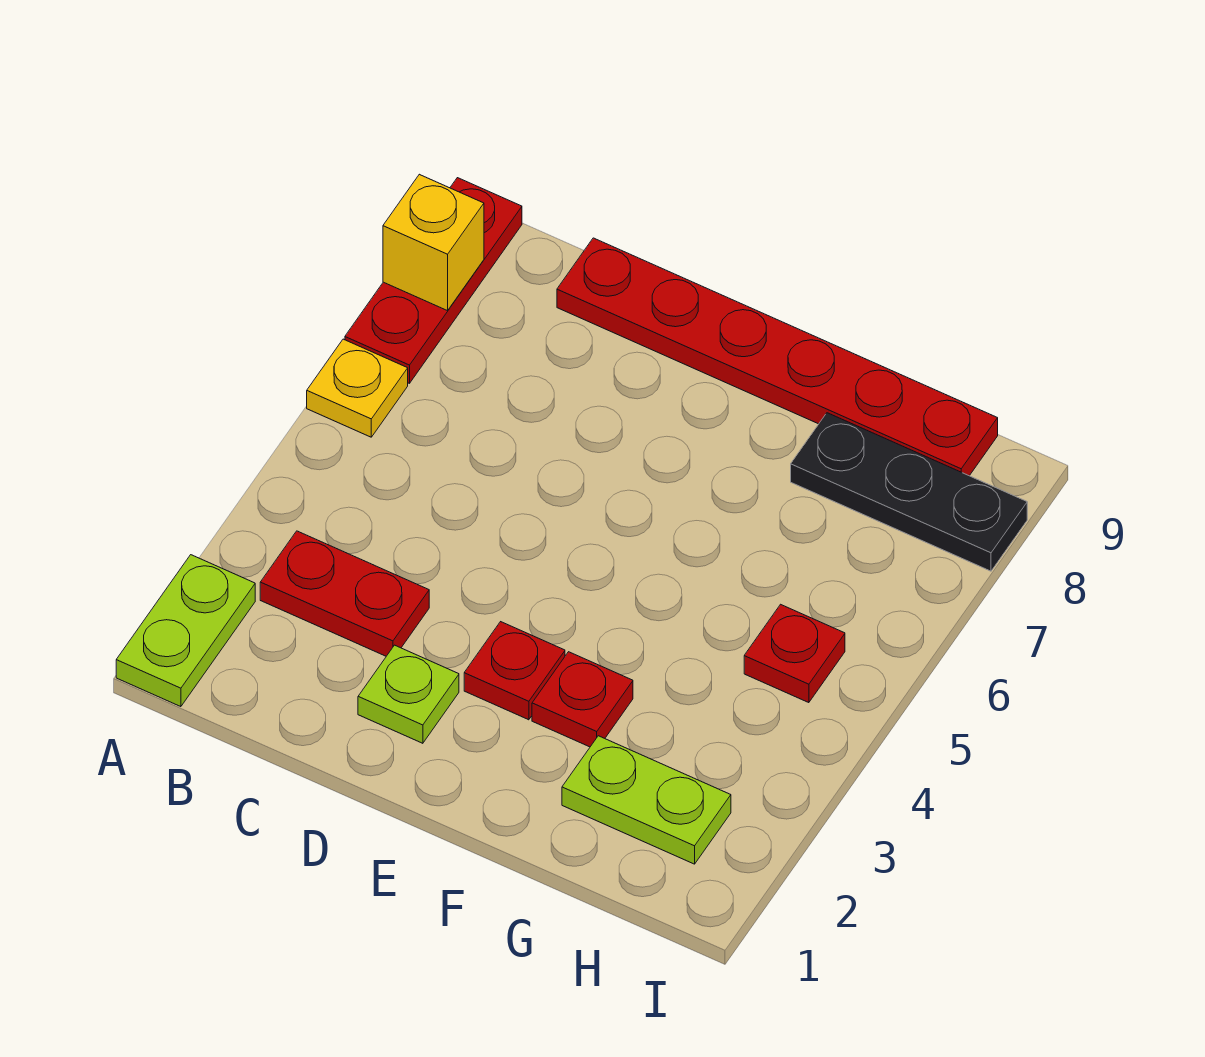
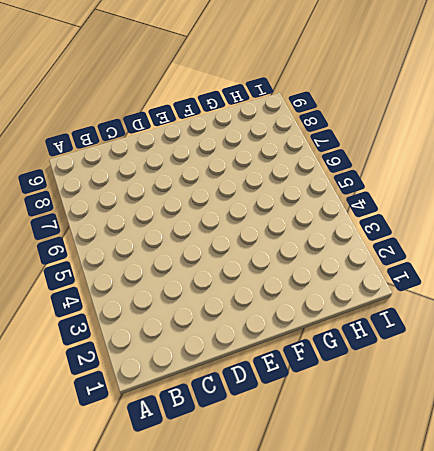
none -> lime 1x2 plate [116,555,255,707]
none -> yellow 1x1 plate [307,339,408,437]
none -> red 1x3 plate [345,178,522,383]

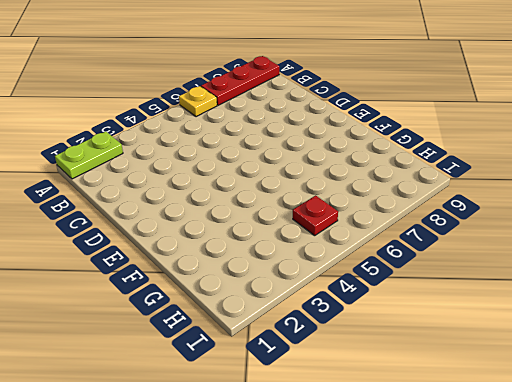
none -> red 1x2 plate [260,531,429,656]
none -> red 1x6 plate [557,238,998,476]
none -> lime 1x1 plate [358,645,459,743]

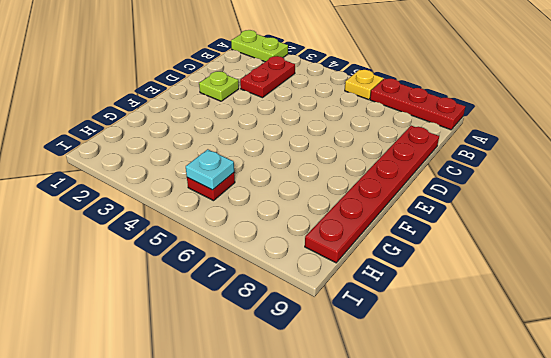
cyan 1x1 plate [186,149,234,190] -> none
none -> red 1x1 plate [464,622,565,720]
none -> red 1x1 plate [532,652,633,747]
none -> lime 1x2 plate [562,736,731,864]

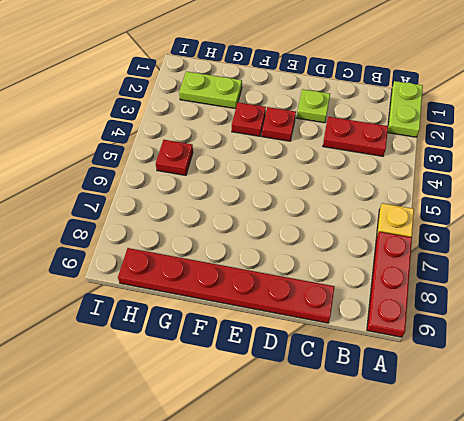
none -> black 1x3 plate [791,413,1027,571]
none -> yellow 1x1 brick [383,174,484,311]

